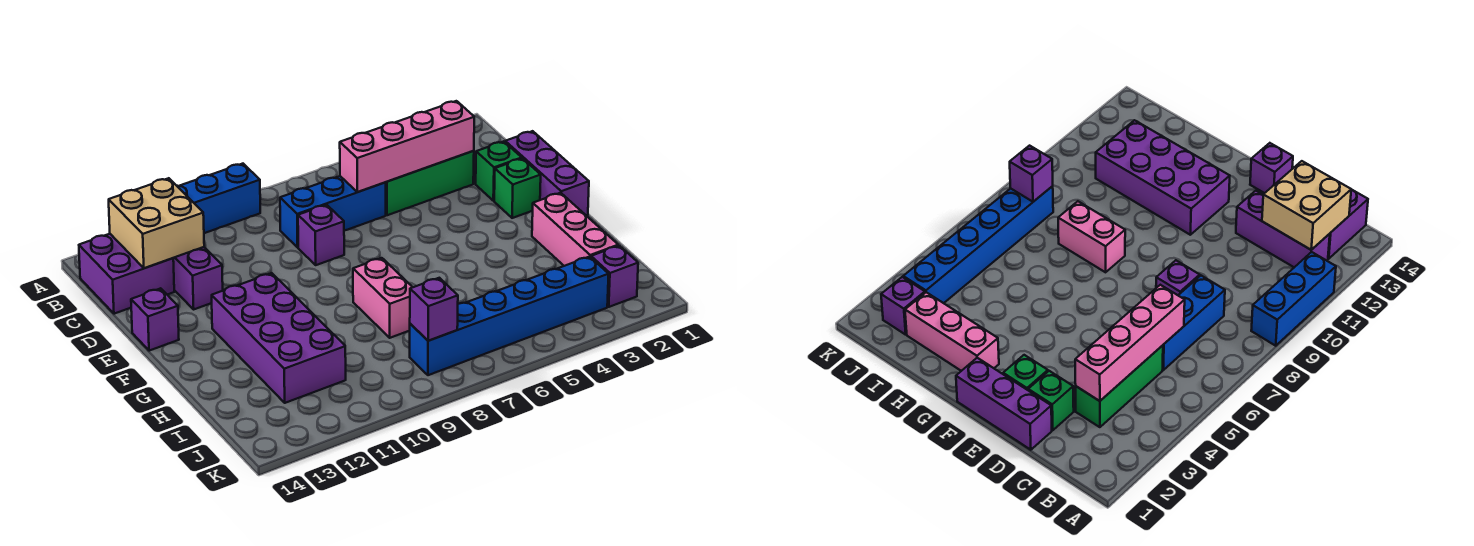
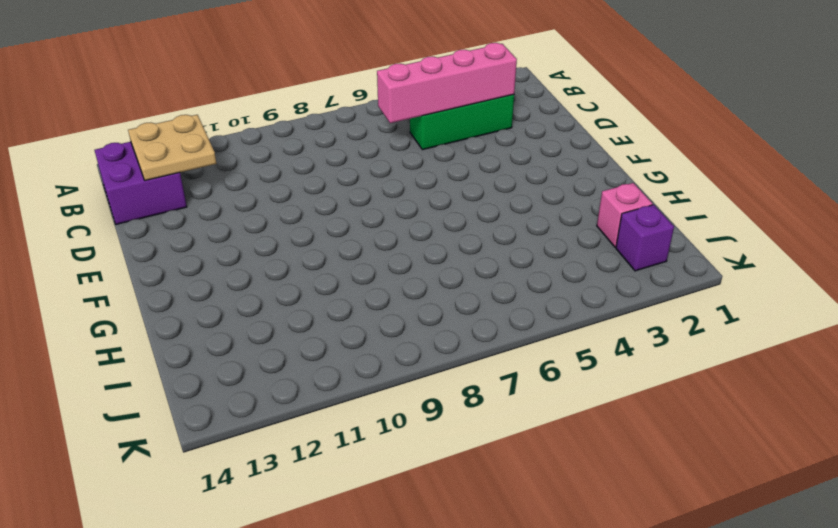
tan 2x2 plate [128,115,217,180] -> tan 2x2 brick [109,178,204,268]
pink 1x1 brick [597,183,653,247] -> pink 1x3 brick [532,193,618,266]
none -> blue 1x3 brick [177,164,260,233]
none -> purple 1x3 brick [173,247,223,309]
none -> blue 1x3 brick [280,176,386,247]

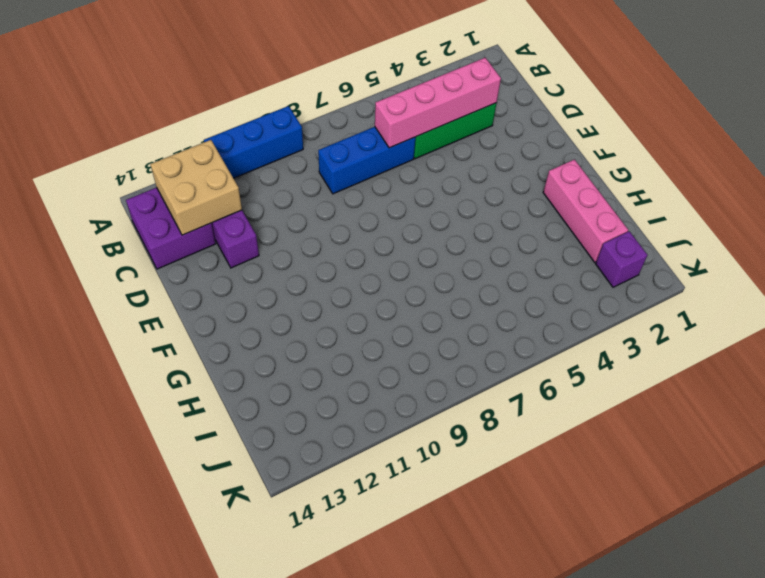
none -> purple 1x3 brick [505,131,589,215]
none -> green 1x1 brick [476,141,522,201]
none -> purple 1x1 brick [298,205,344,265]

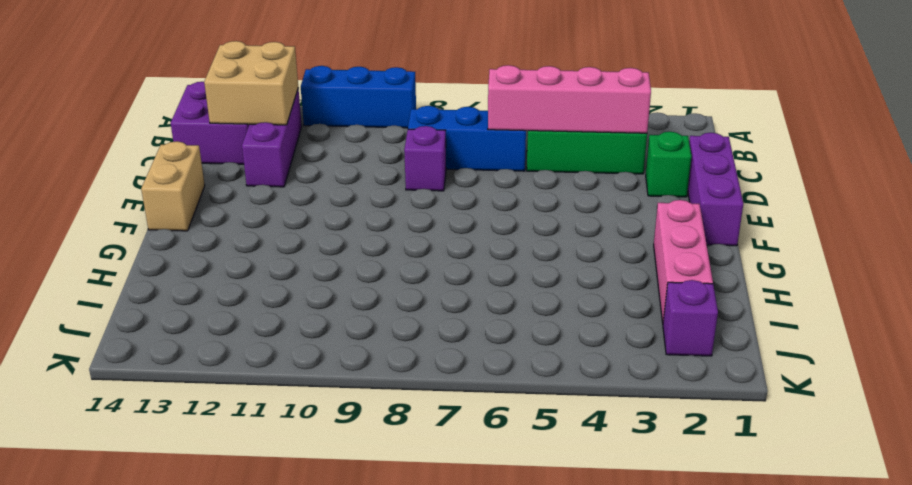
tan 1x2 brick [141,141,205,231] -> purple 1x1 brick [131,288,179,351]
none -> green 1x1 brick [494,158,541,218]
none -> purple 2x4 brick [212,273,346,403]
none -> pink 1x2 brick [353,258,413,338]

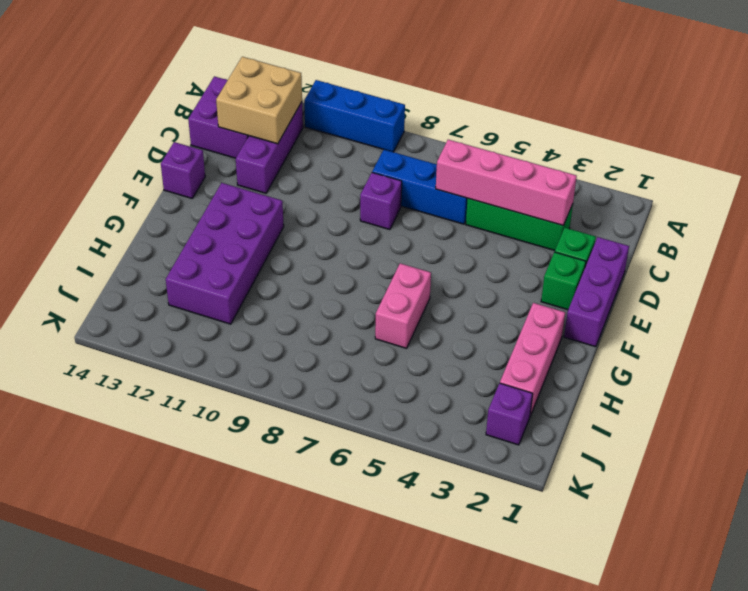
pink 1x2 brick [375,263,431,348] -> pink 1x2 brick moved to [353,258,413,338]
none -> blue 1x6 brick [410,257,609,375]
none -> purple 1x1 brick [410,278,458,341]

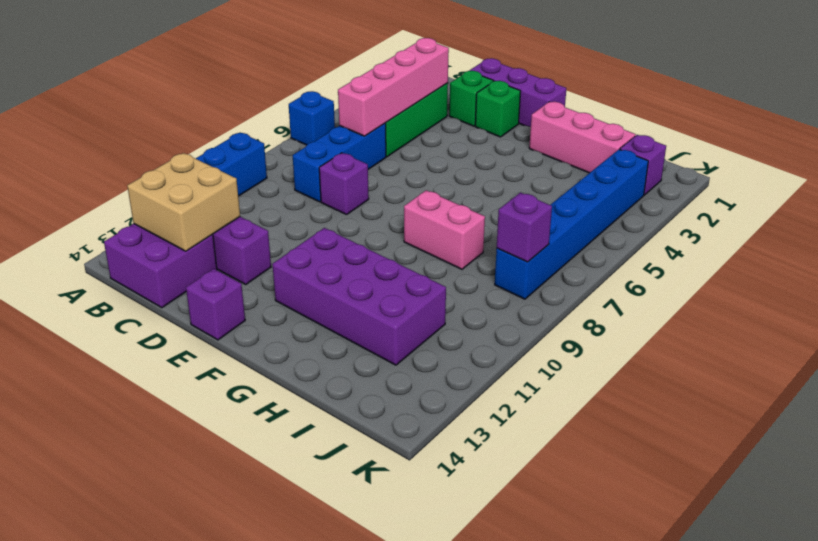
blue 1x1 brick [289,91,335,145] -> none

